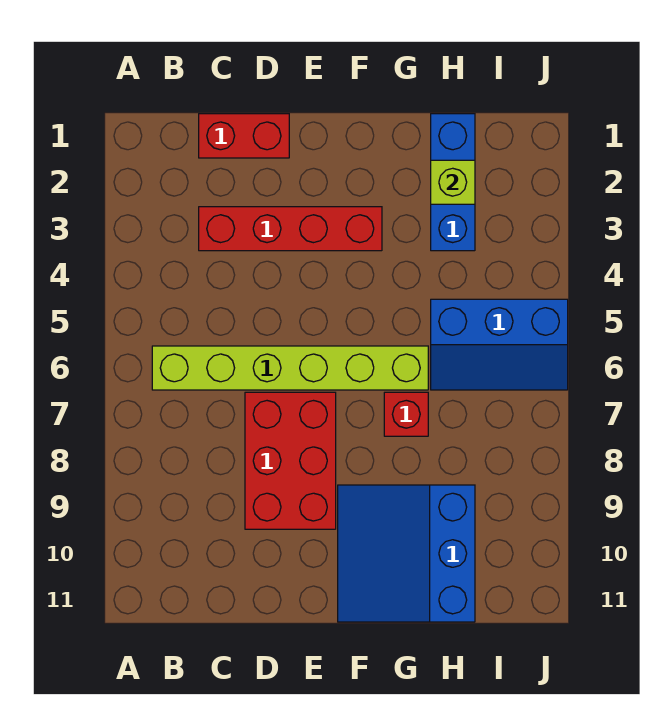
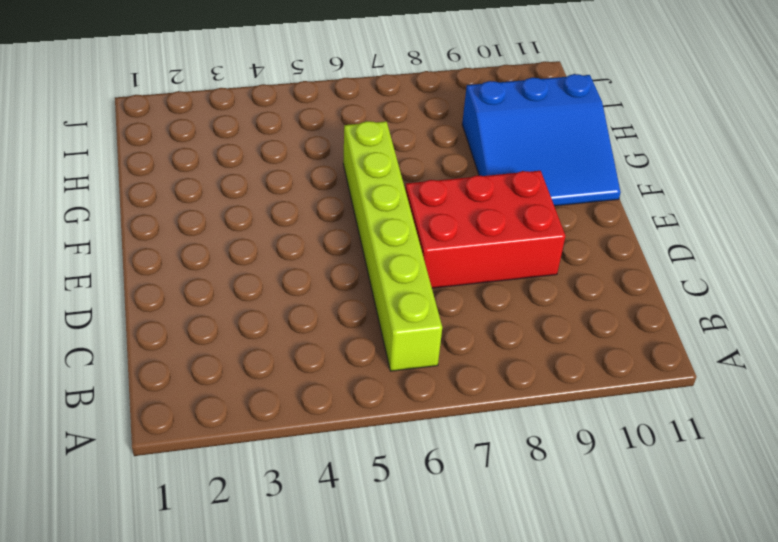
none -> red 1x2 brick [199,114,289,158]
none -> red 1x4 brick [199,207,382,251]

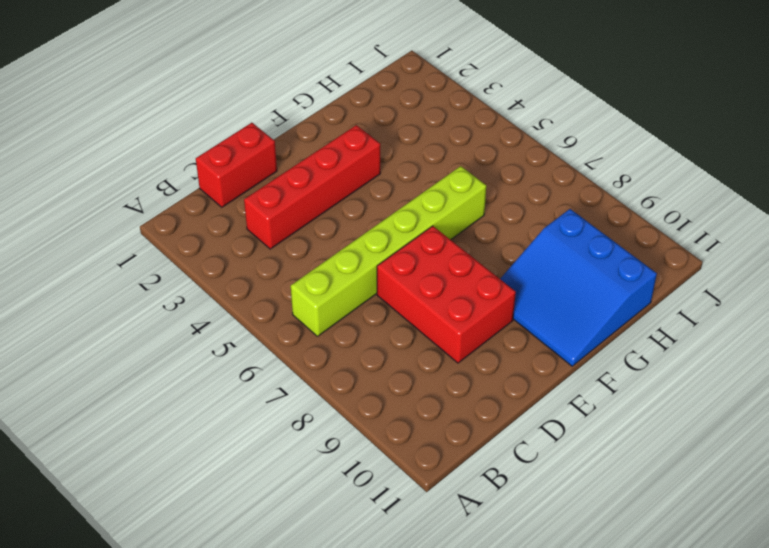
none -> red 1x1 brick [384,392,428,436]
none -> blue 1x3 brick [431,114,475,251]

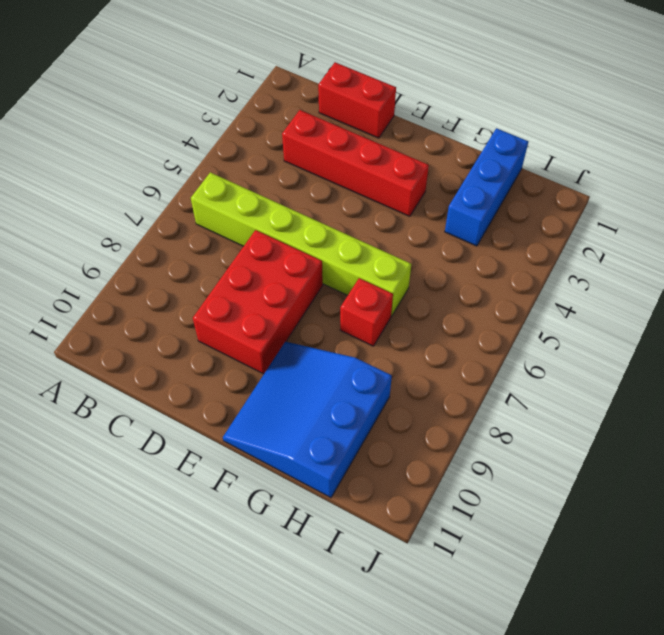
none -> blue 2x3 slope [431,299,568,390]
none -> lime 1x1 brick [431,160,475,204]

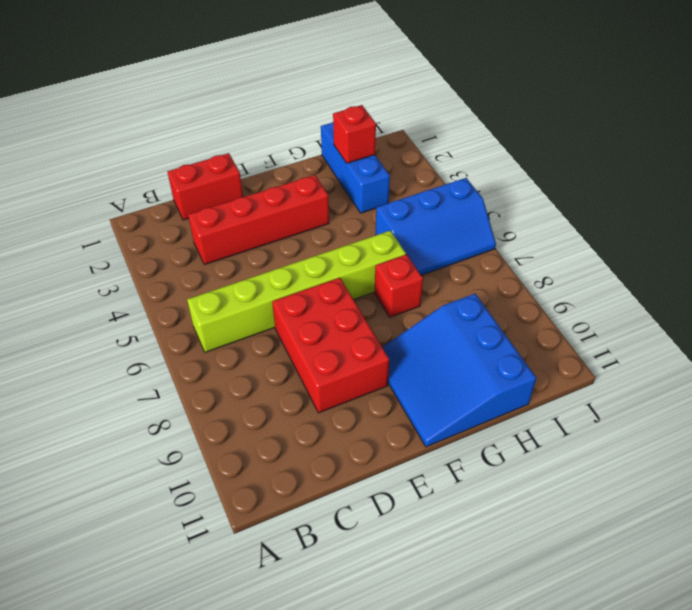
red 1x1 brick [333,105,376,163] -> lime 1x1 brick [431,160,475,204]

